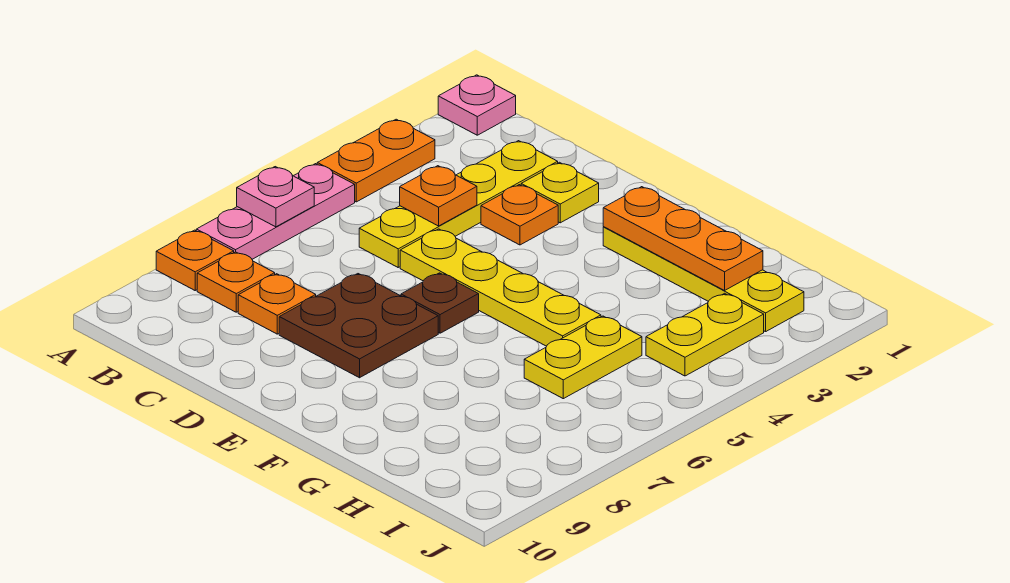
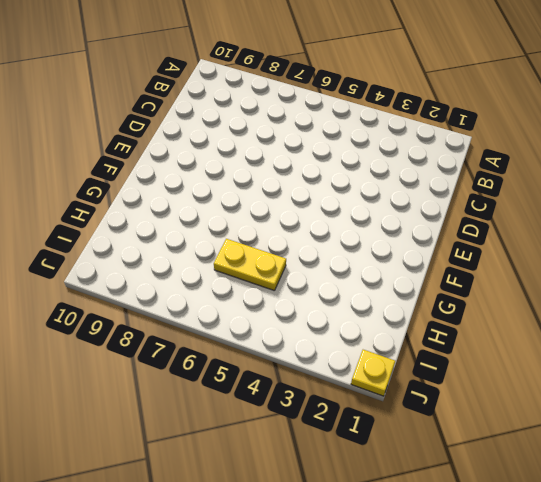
yellow 1x1 plate [351,350,395,396] -> yellow 1x1 plate moved to [521,162,599,223]
none -> pink 1x1 plate [438,75,516,135]
none -> orange 1x2 plate [317,119,435,202]
none -> pink 1x3 plate [196,164,355,259]

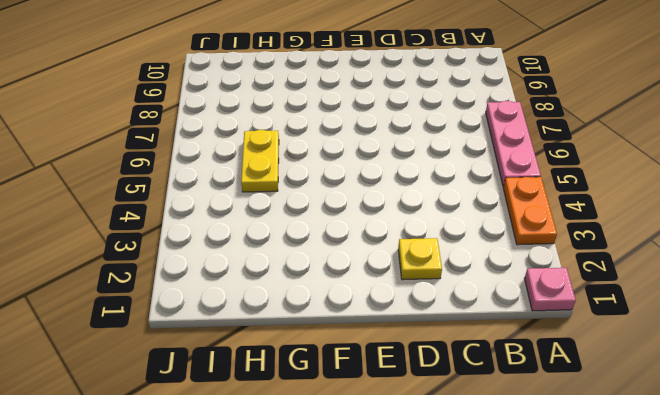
none -> orange 1x1 plate [156,230,234,290]
none -> orange 1x1 plate [197,252,275,312]
none -> yellow 1x4 plate [359,141,558,267]

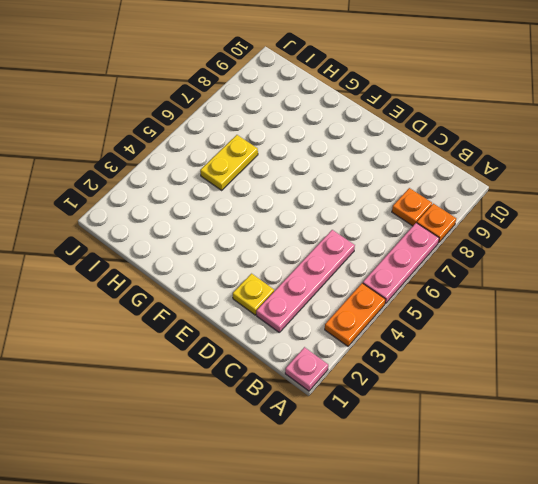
pink 1x4 plate [256,230,355,332] -> yellow 1x4 plate [359,141,558,267]
none -> orange 1x1 plate [238,274,316,334]
none -> orange 1x1 plate [481,185,558,245]
none -> yellow 1x4 plate [400,229,601,346]

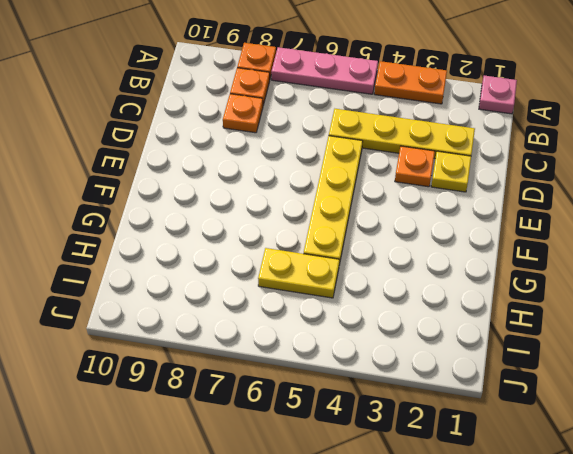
none -> brown 2x2 plate [279,274,438,378]
none -> brown 1x1 plate [401,273,479,333]
none -> yellow 1x4 plate [603,227,804,332]

